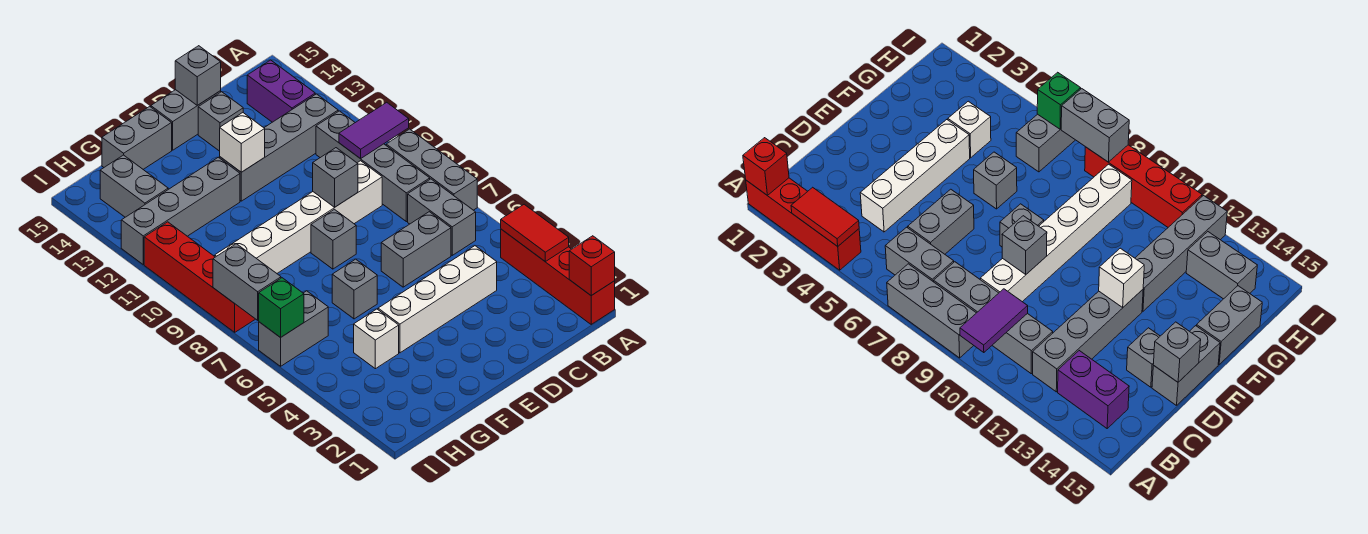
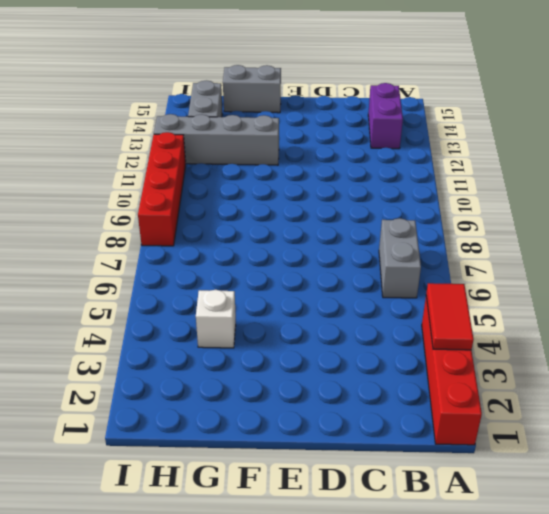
none -> grey 1x3 brick [386,129,477,210]
none -> grey 1x4 brick [316,111,430,222]
none -> grey 1x4 brick [220,94,338,201]

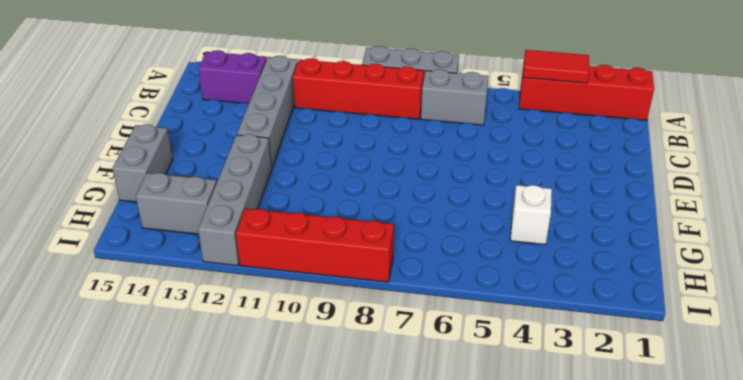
red 1x4 brick [293,58,424,119] -> grey 1x4 brick [316,111,430,222]
none -> white 1x4 brick [378,246,497,353]
none -> grey 1x2 brick [381,212,451,287]
none -> white 1x6 brick [215,161,382,273]

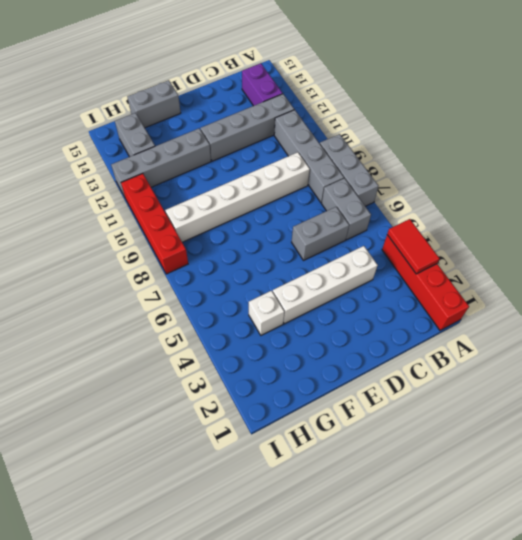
none -> grey 1x1 brick [198,92,243,151]
none -> grey 1x2 brick [151,90,221,150]
none -> grey 1x1 brick [311,209,356,269]

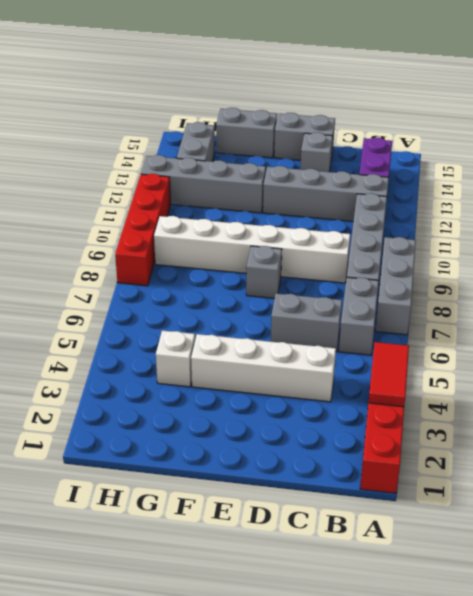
none -> grey 1x1 brick [332,259,377,319]
none -> grey 1x2 brick [259,291,328,366]
none -> red 1x1 brick [569,236,615,296]

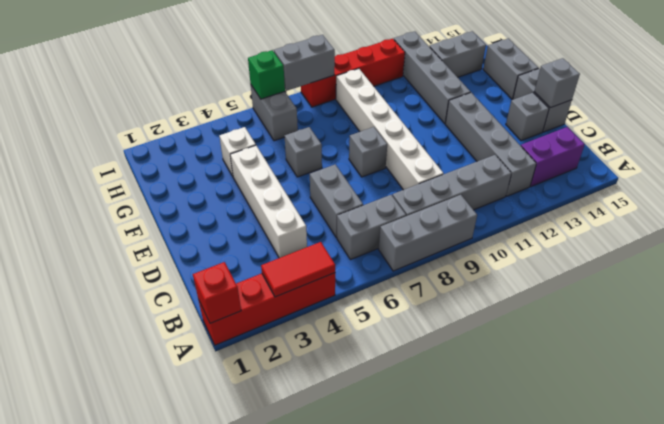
none -> purple 1x2 tile [339,102,409,159]
none -> grey 1x1 brick [313,148,358,207]
none -> white 1x1 brick [220,113,265,172]

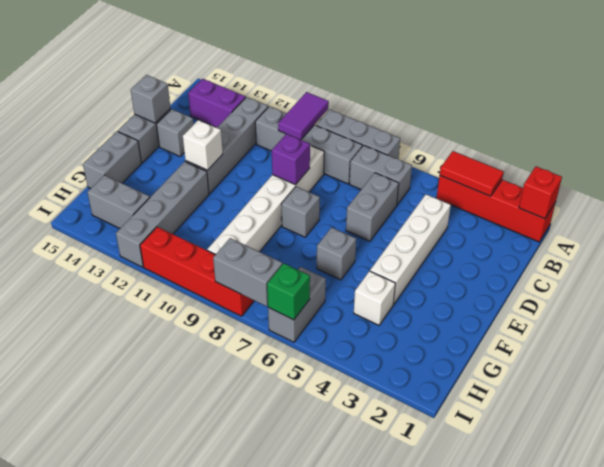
purple 1x1 brick [272,134,310,185] -> grey 1x1 brick [313,148,358,207]

